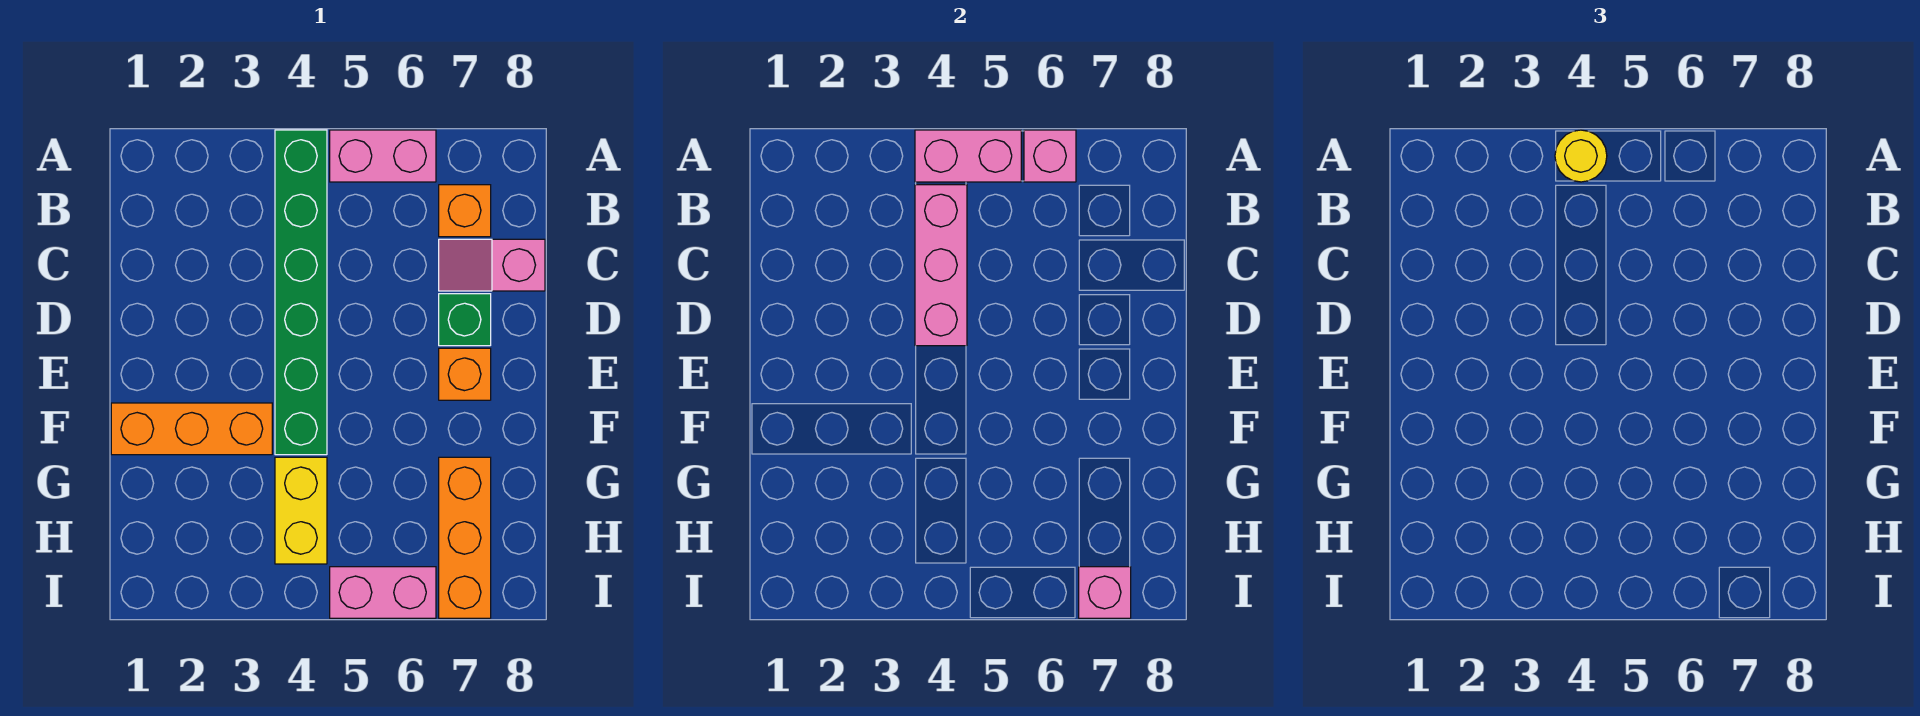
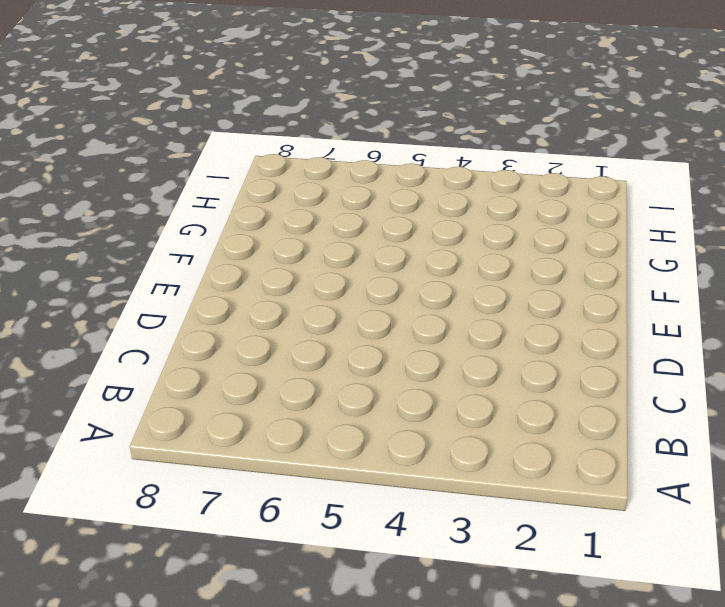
none -> green 1x6 brick [275,130,327,455]
none -> pink 1x2 brick [330,130,436,182]
none -> orange 1x1 brick [439,185,491,237]

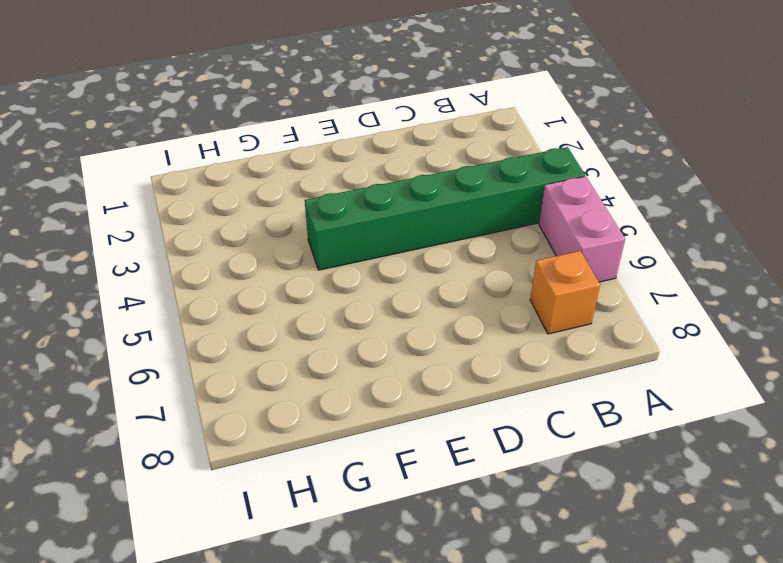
none -> pink 1x2 slope [439,239,545,291]
none -> green 1x1 brick [439,294,491,346]
none -> orange 1x1 brick [439,348,491,400]

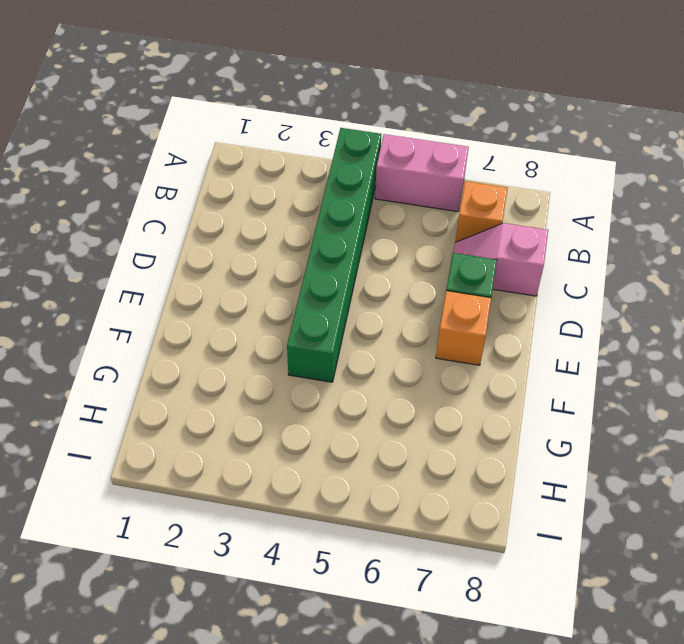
none -> orange 1x3 brick [111,403,272,455]
none -> yellow 1x2 brick [275,457,327,564]
none -> orange 1x3 brick [439,457,491,618]

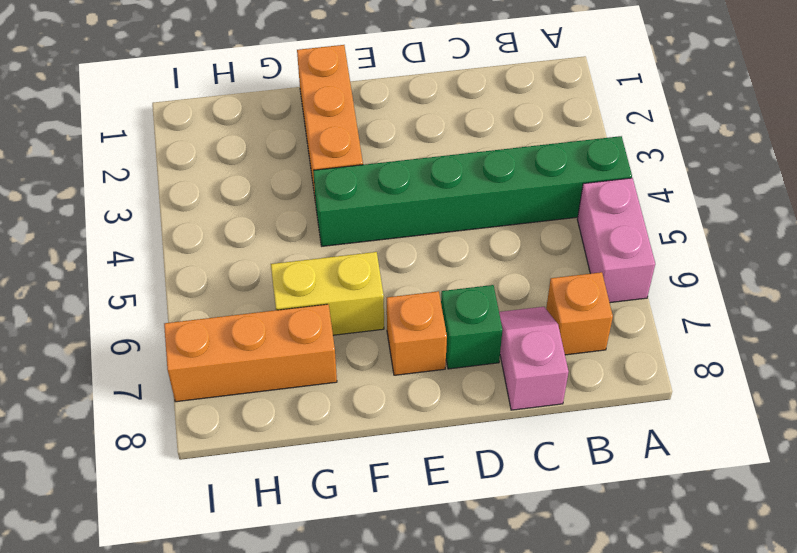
yellow 1x2 brick [271,252,384,335] -> yellow 1x2 brick moved to [275,457,327,564]
none -> pink 1x2 brick [330,567,436,618]
none -> pink 1x2 brick [915,130,1021,182]
none -> pink 1x1 brick [1024,130,1076,182]

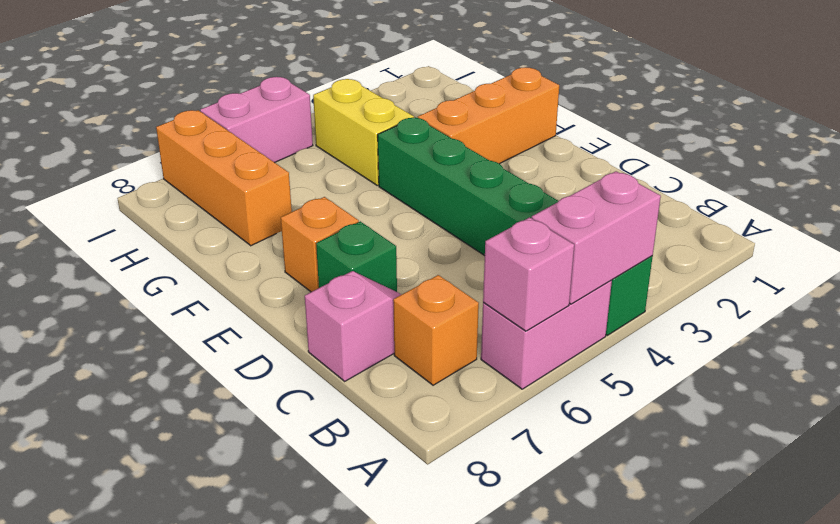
none -> pink 1x3 brick [915,185,967,346]
none -> pink 1x1 brick [1079,567,1131,618]
none -> yellow 1x1 round brick [1555,130,1607,182]

